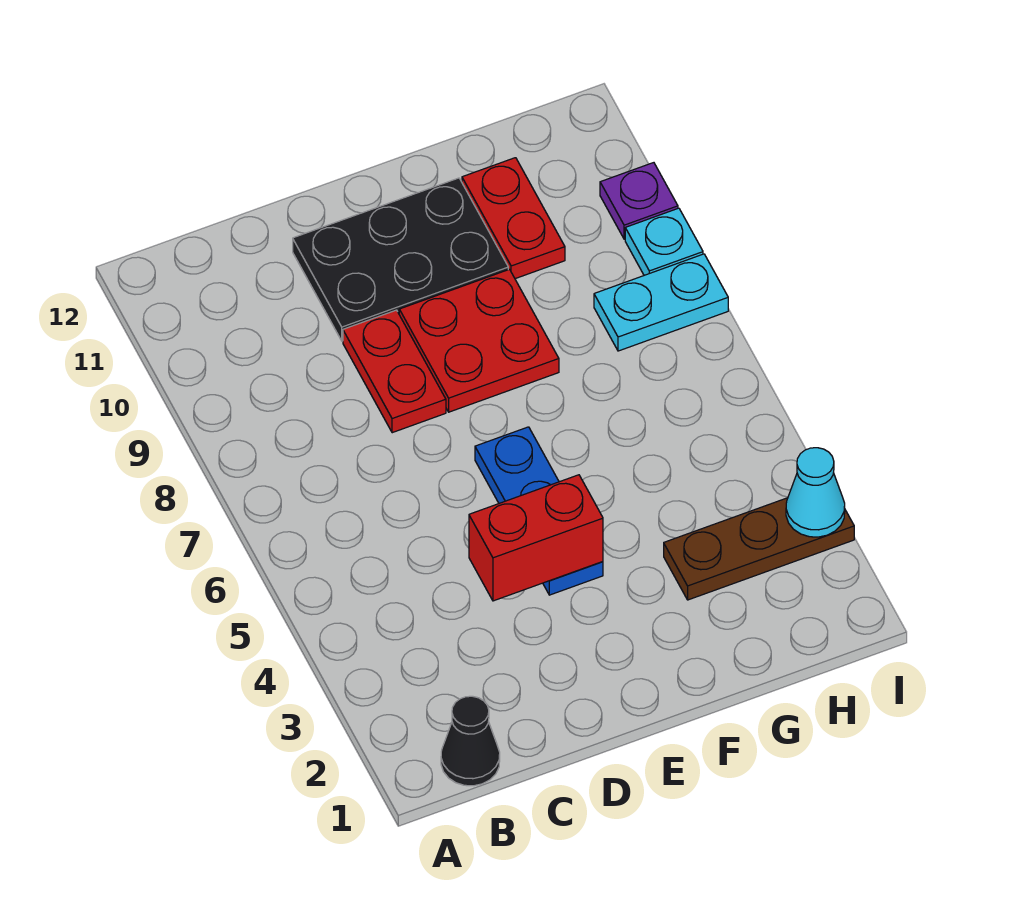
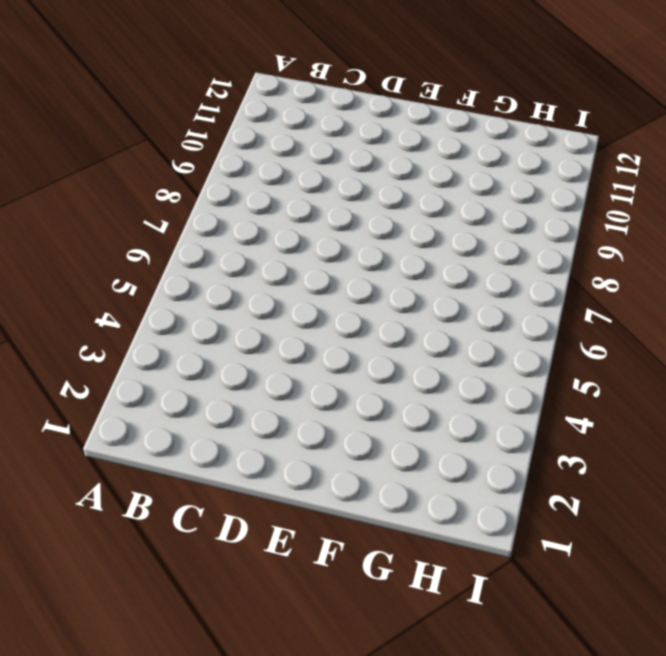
none -> black 1x1 cone [441,696,500,786]
none -> red 1x2 plate [343,310,446,433]
none -> black 2x3 plate [293,178,508,341]

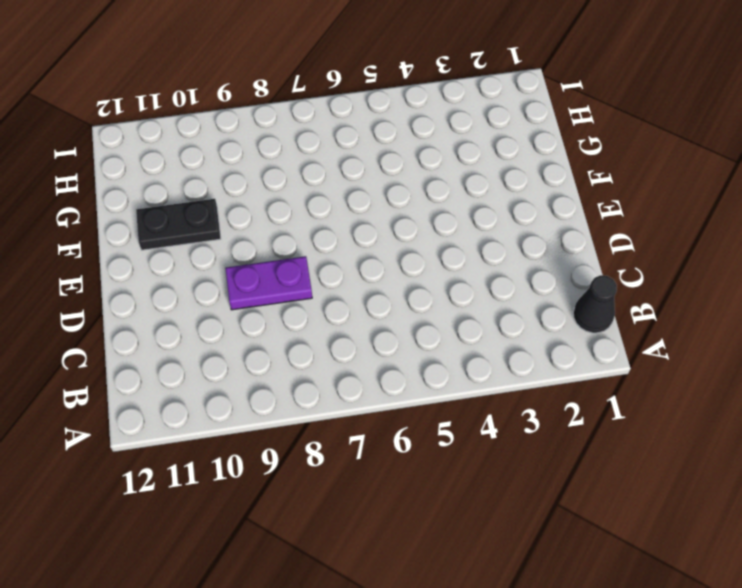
purple 1x2 plate [225,256,312,310] -> red 1x2 plate [343,310,446,433]
black 1x2 plate [136,199,221,250] -> black 2x3 plate [293,178,508,341]
none -> blue 1x3 plate [475,427,603,595]
none -> red 2x2 plate [399,269,559,412]
none -> brown 1x3 plate [664,498,854,600]

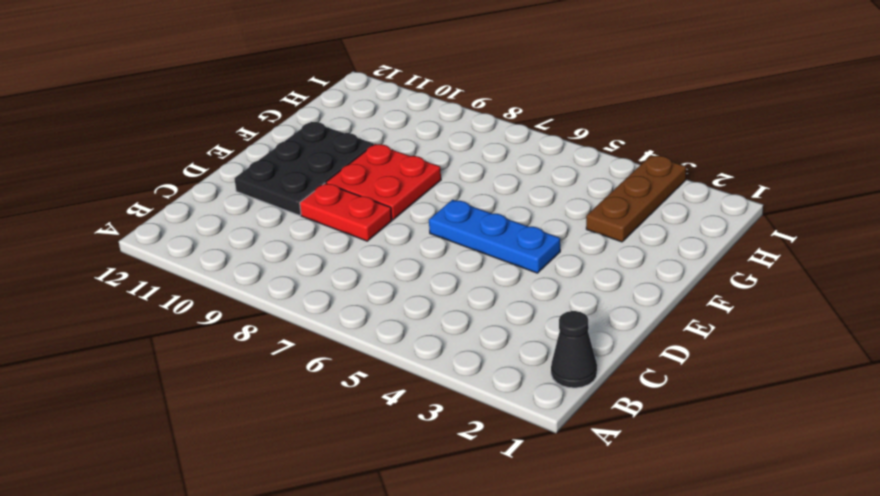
none -> red 1x2 plate [462,158,565,279]
none -> cyan 1x2 plate [594,254,728,351]
none -> cyan 1x1 plate [625,208,703,275]

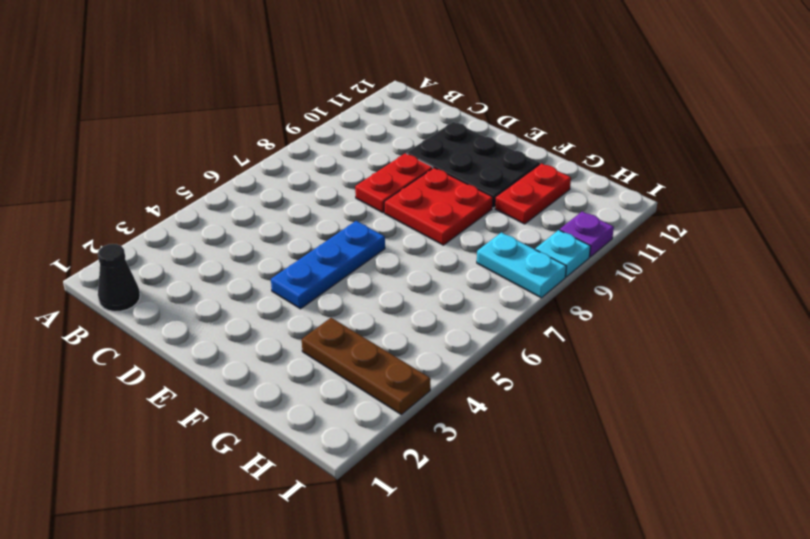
none -> red 1x2 brick [469,475,603,601]
none -> cyan 1x1 cone [786,448,845,537]

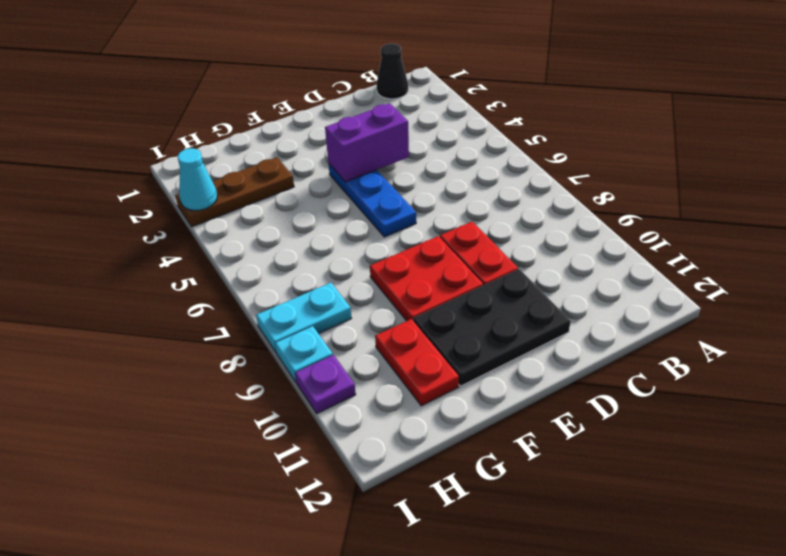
purple 1x2 brick [325,103,409,182] -> red 1x2 brick [469,475,603,601]

